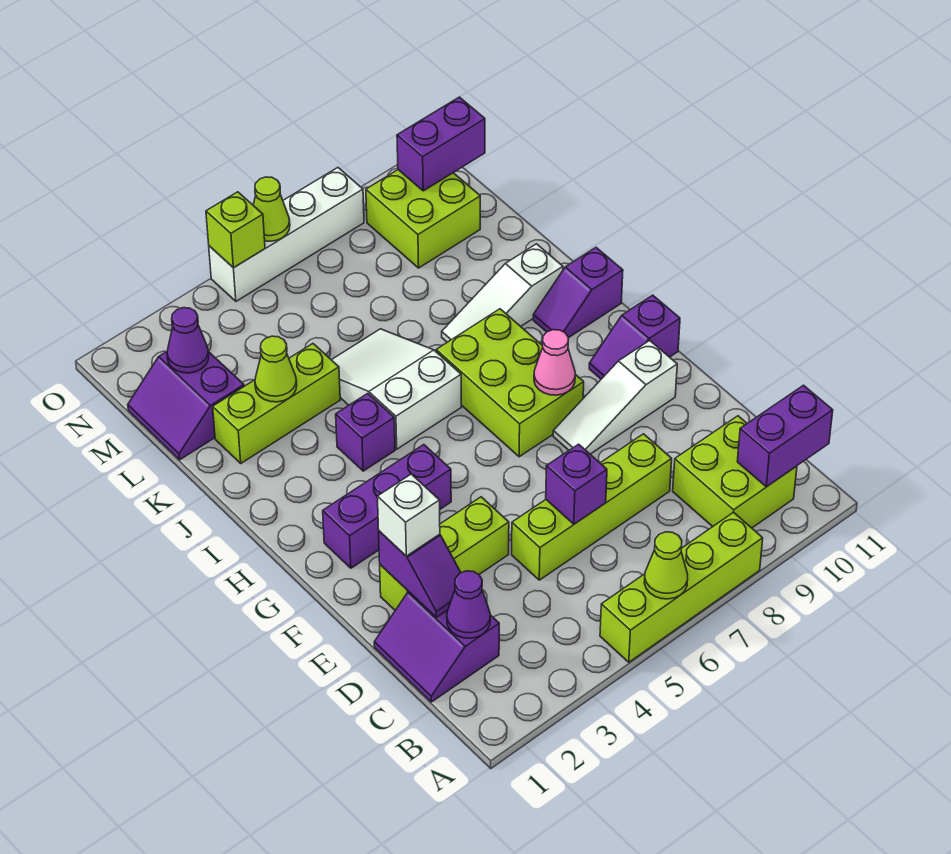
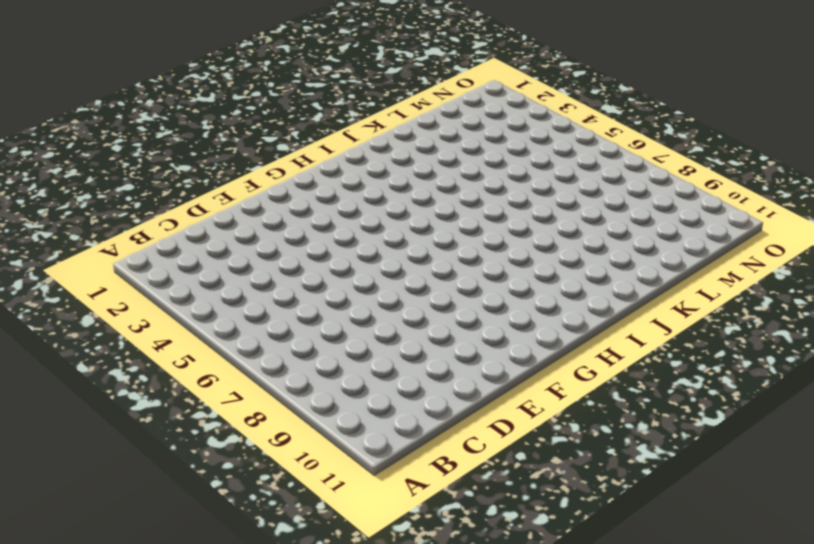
none -> lime 1x4 brick [600,512,763,662]
none -> lime 2x2 brick [673,416,797,528]
none -> purple 2x2 slope [374,592,499,702]

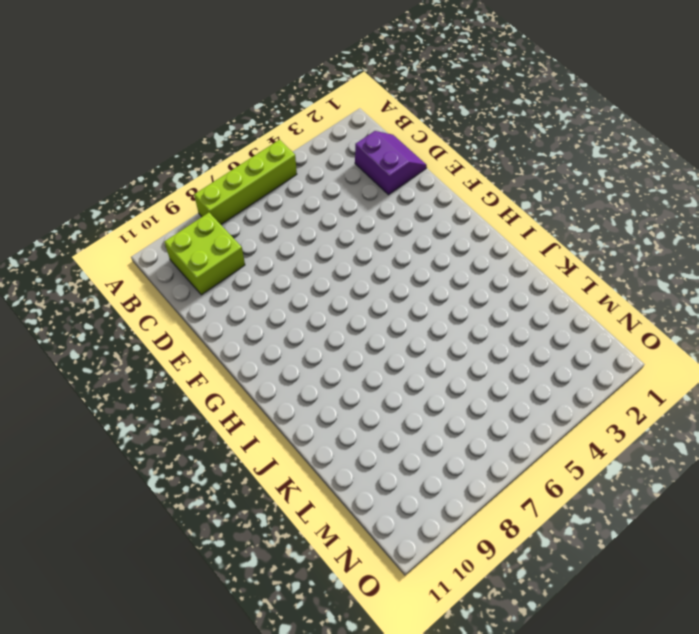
none -> lime 1x4 brick [512,434,672,580]
none -> lime 1x3 brick [380,497,509,610]
none -> white 1x3 slope [553,340,677,454]

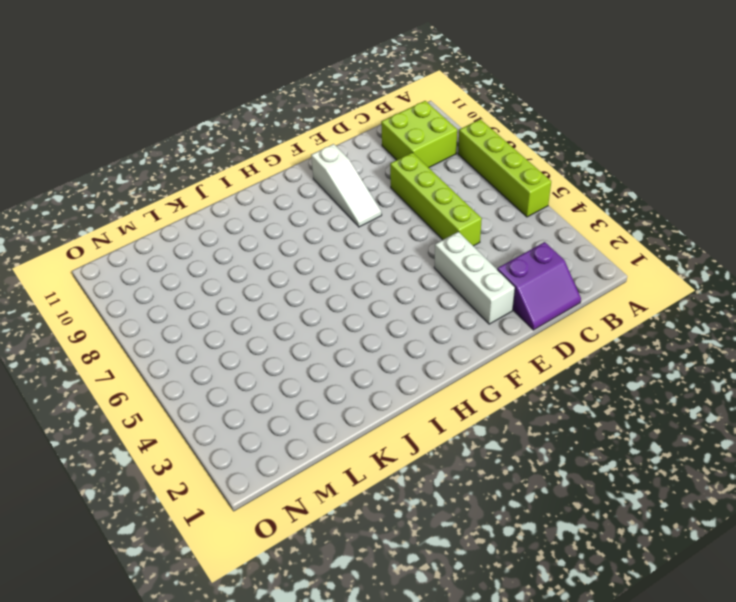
white 1x3 brick [434,232,515,324] -> lime 1x3 brick [380,497,509,610]
none -> purple 1x3 brick [323,445,451,568]
none -> lime 2x3 brick [436,309,584,457]
none -> purple 1x2 slope [589,295,680,379]

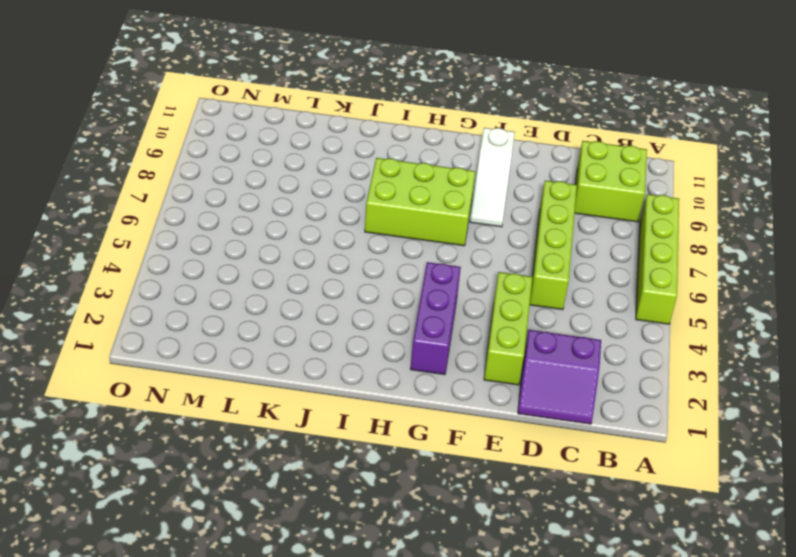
none -> purple 1x2 slope [589,295,680,379]
none -> purple 1x1 brick [336,393,395,471]
none -> white 2x3 slope [332,329,461,449]

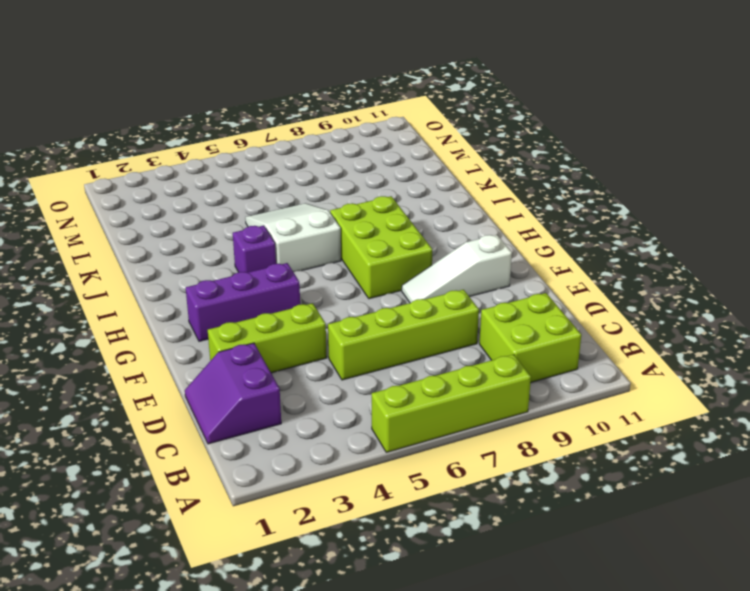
none -> purple 1x2 slope [589,295,680,379]
none -> purple 1x2 slope [533,248,623,338]
none -> white 1x3 slope [442,244,563,342]

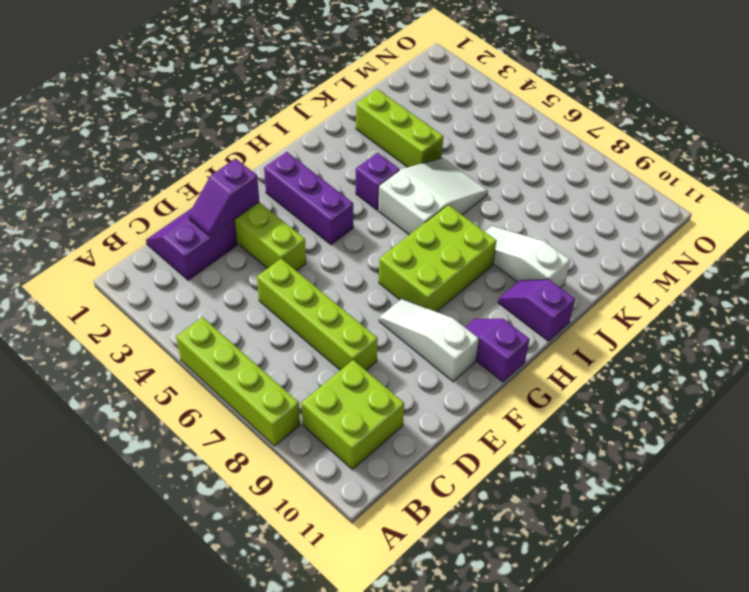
none -> purple 2x2 slope [128,351,244,460]
none -> lime 2x2 brick [366,170,480,268]
none -> white 1x4 brick [209,168,364,301]

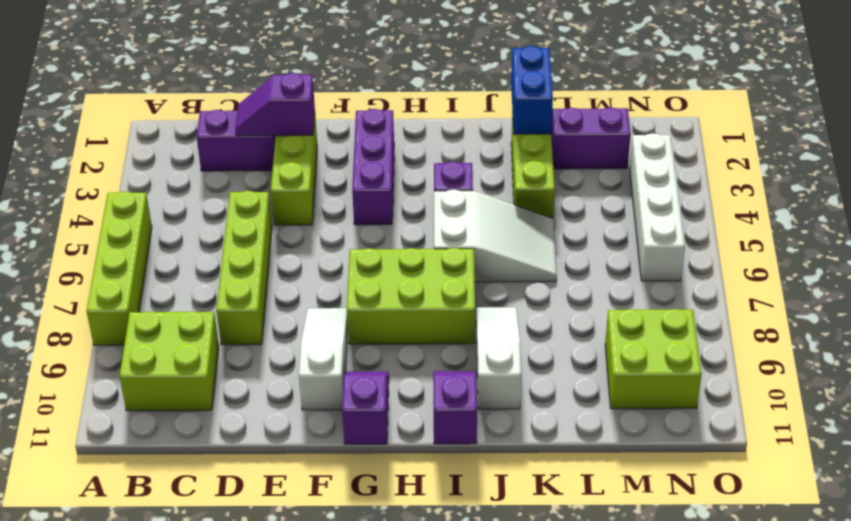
blue 1x2 brick [511,46,553,134] -> none
white 1x4 brick [630,133,685,281] -> white 1x4 brick moved to [209,168,364,301]
none -> lime 1x1 cone [644,532,688,599]
none -> purple 1x2 brick [737,385,833,487]
none -> purple 1x1 cone [447,571,490,638]

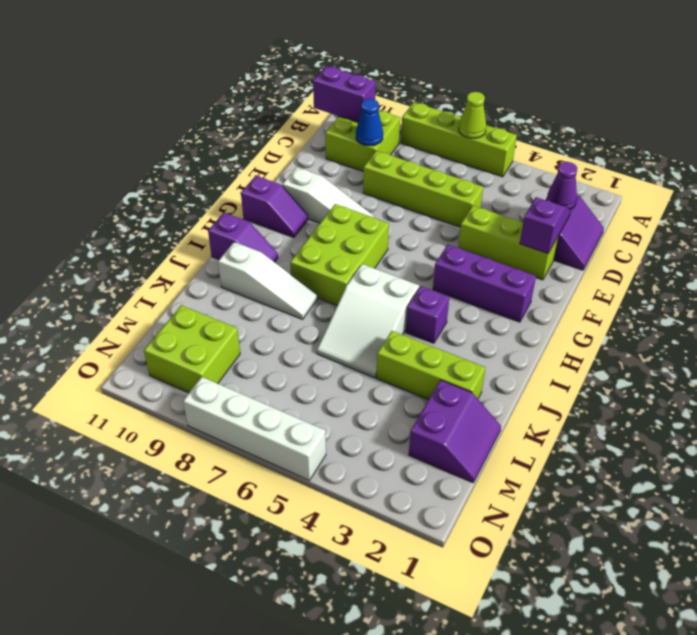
blue 1x1 cone [356,99,383,146] -> none
none -> purple 1x1 brick [546,444,607,524]
none -> pink 1x1 cone [534,330,575,395]
none -> lime 1x1 cone [255,336,297,402]

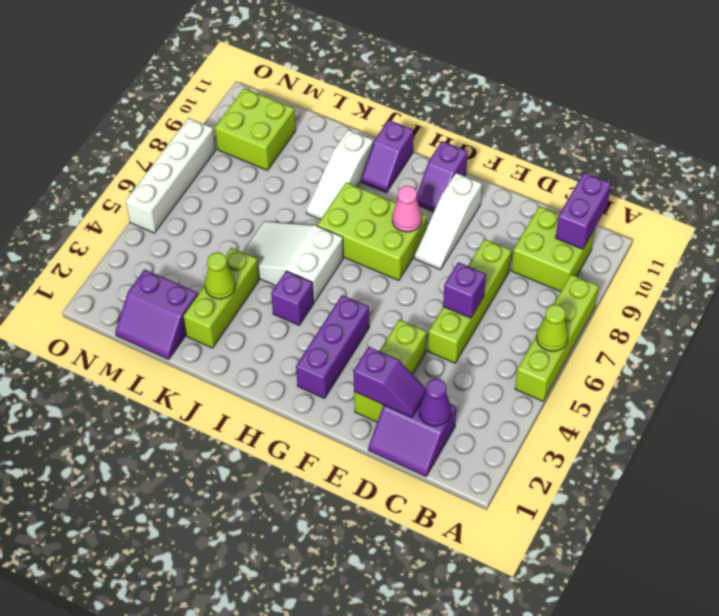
none -> purple 1x1 cone [167,308,209,373]
none -> purple 1x2 brick [397,97,485,191]
none -> lime 1x1 brick [206,192,265,268]

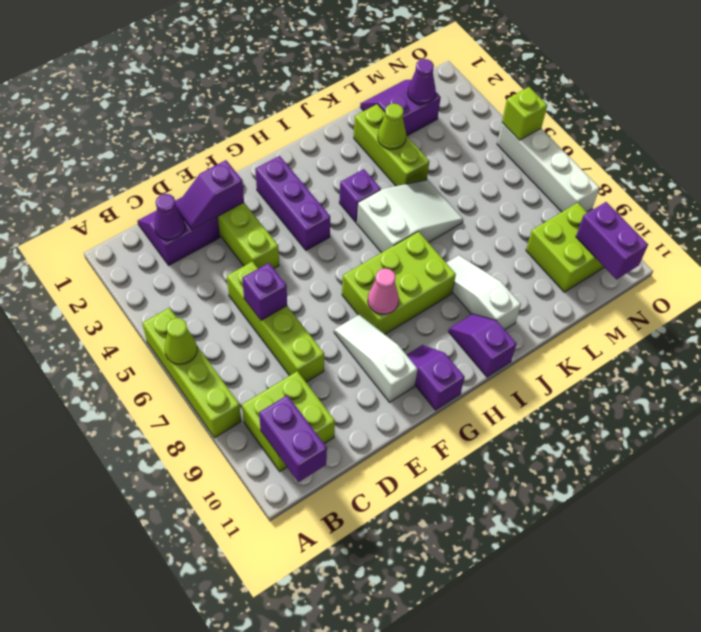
none -> lime 1x1 cone [253,177,290,241]
none -> white 1x1 brick [377,474,440,556]

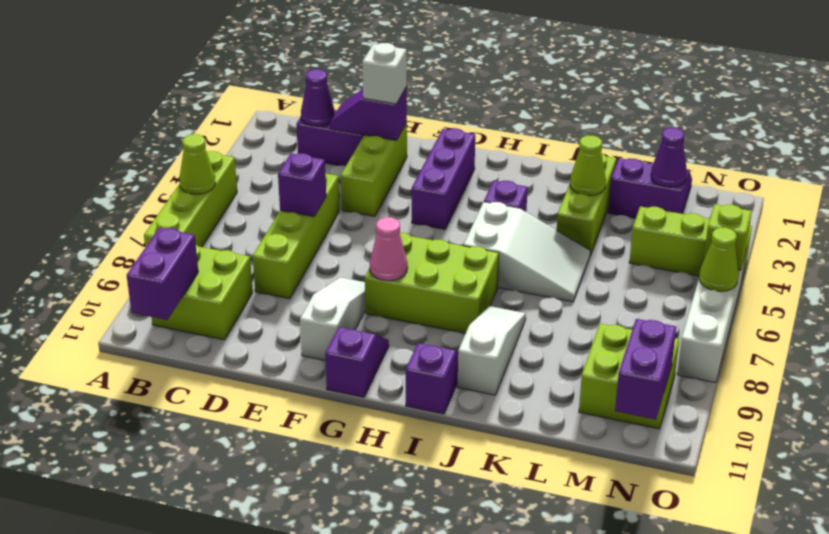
lime 1x3 brick [629,206,752,279] -> none

